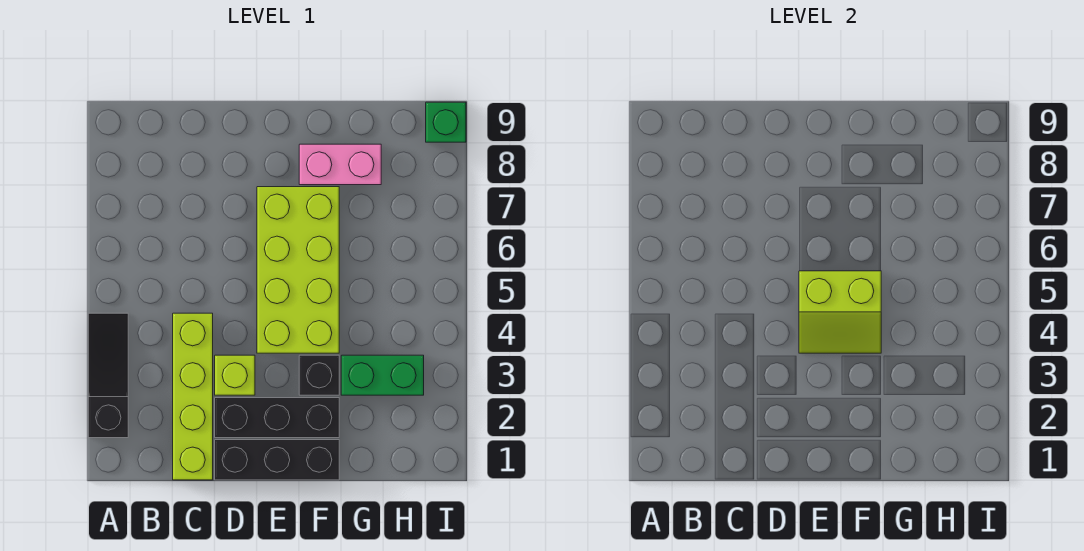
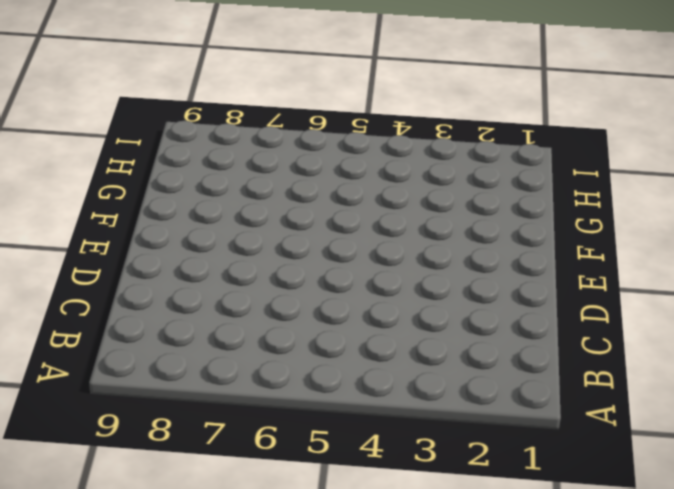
none -> black 1x3 slope [88,313,128,438]
none -> lime 1x4 brick [173,313,213,480]

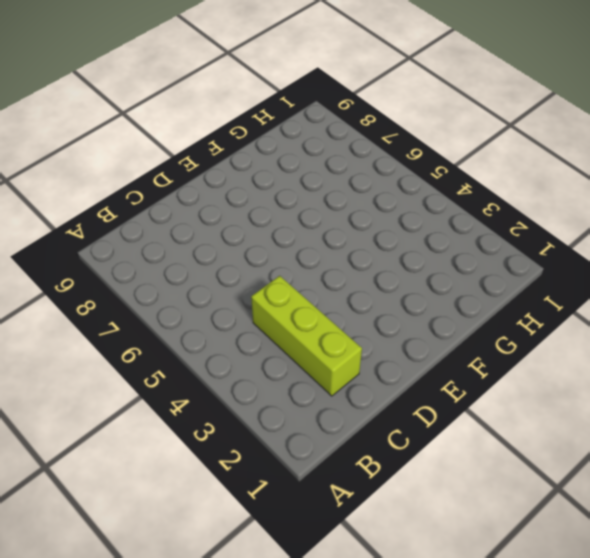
lime 1x3 brick [251,276,362,396] -> lime 1x4 brick [173,313,213,480]
none -> black 1x3 slope [88,313,128,438]
none -> black 1x3 brick [215,440,339,480]

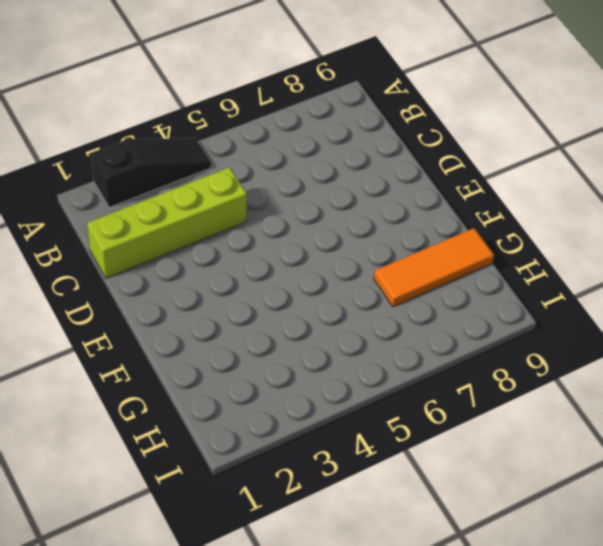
orange 1x3 tile [374,228,494,307] -> pink 1x2 brick [299,144,381,185]
none -> black 1x3 brick [215,440,339,480]
none -> black 1x3 brick [215,398,339,438]

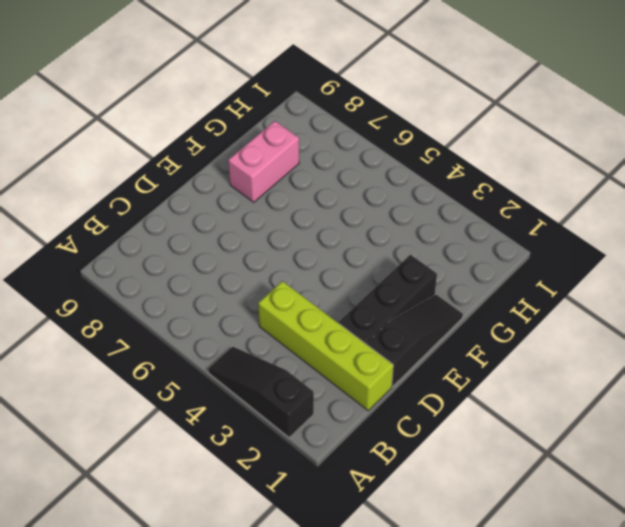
black 1x3 slope [367,295,463,386] -> black 1x3 brick [215,440,339,480]
none -> lime 1x1 brick [215,355,255,395]
none -> lime 2x4 brick [257,187,339,353]

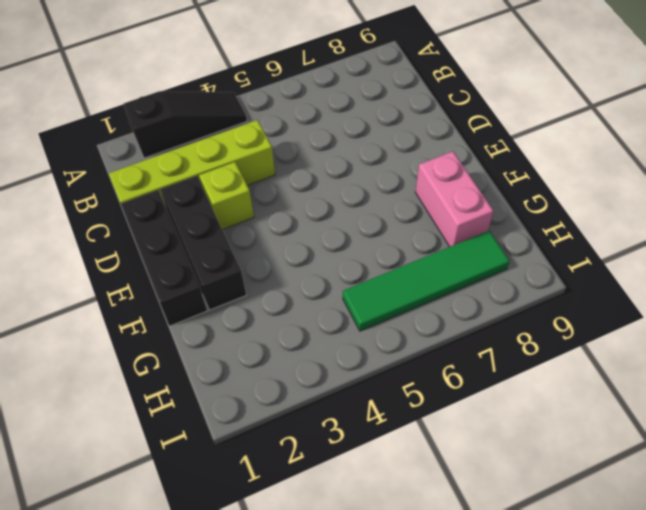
green 1x4 tile [343,231,510,331] -> none
none -> lime 2x4 brick [257,187,339,353]
none -> black 1x1 brick [299,355,339,395]

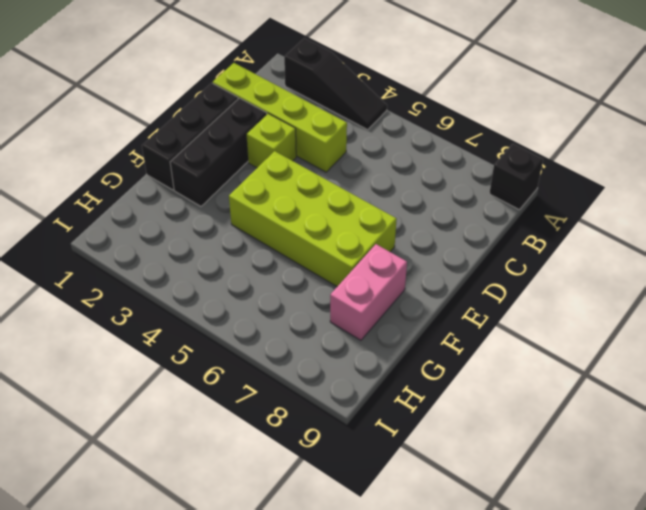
black 1x1 brick [489,144,543,210] -> black 1x1 brick moved to [299,355,339,395]
none -> green 1x2 brick [341,355,424,395]
none -> green 1x1 brick [426,102,466,142]

